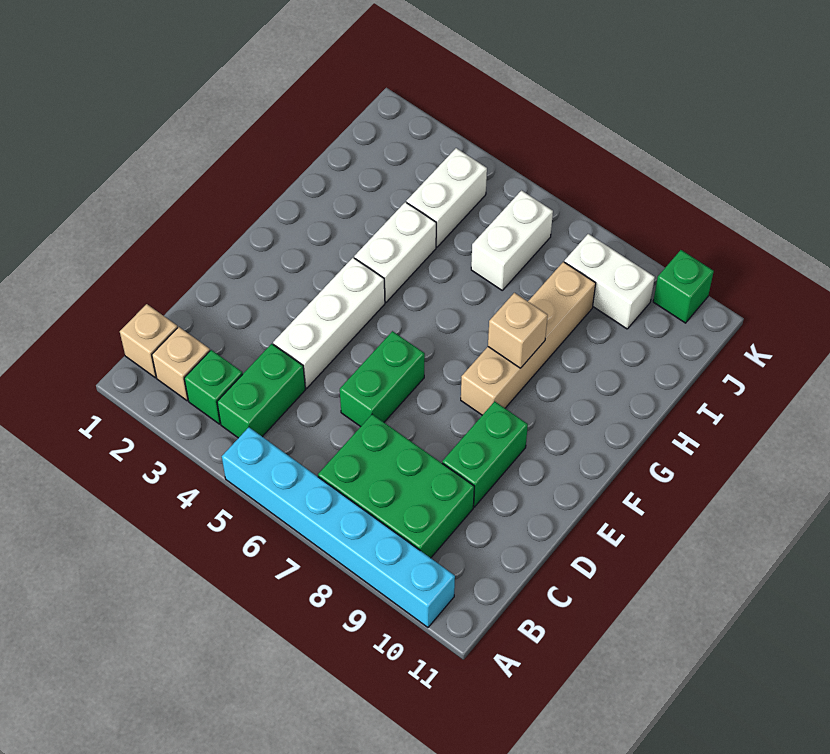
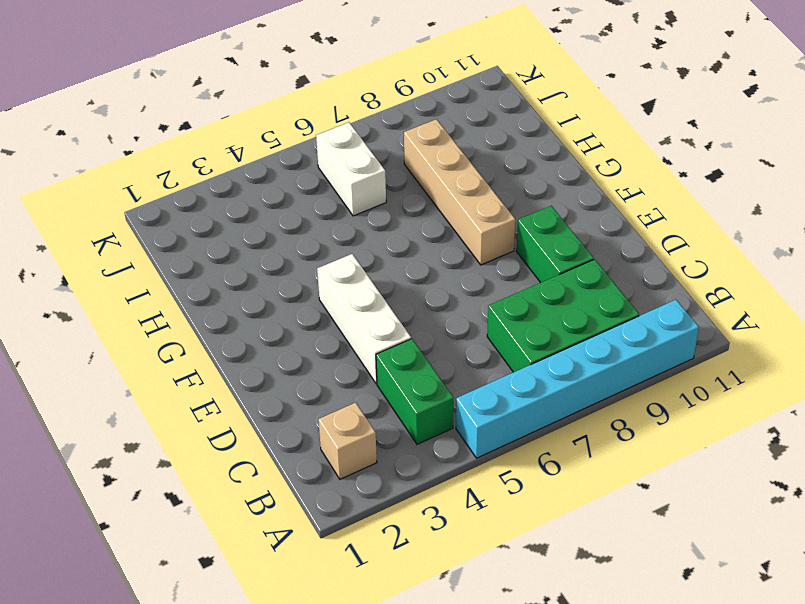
none -> tan 1x1 brick [120,304,178,378]
none -> green 1x1 brick [184,350,243,424]
none -> green 1x2 brick [340,331,425,427]

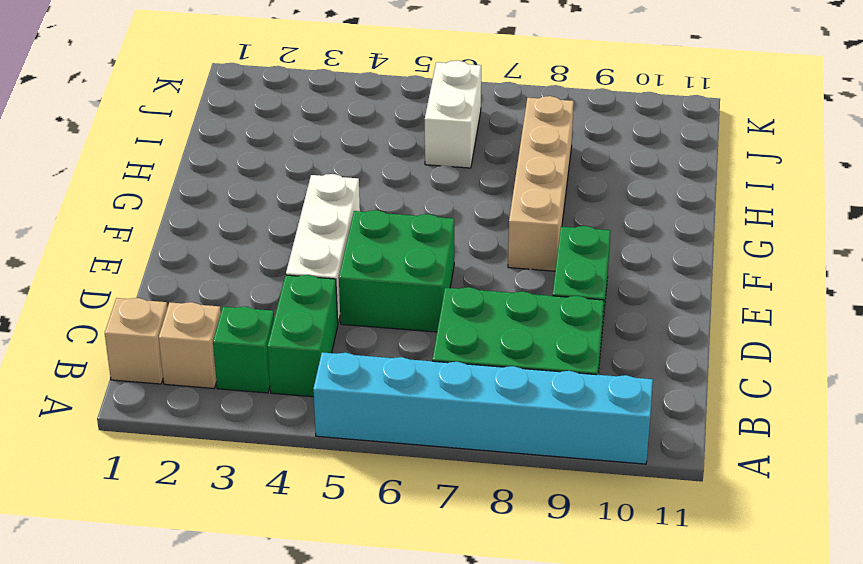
green 2x2 brick [339,210,454,332] -> green 1x2 brick [340,331,425,427]
none -> white 1x2 brick [354,202,436,302]
none -> white 1x2 brick [407,148,487,247]
none -> white 1x2 brick [564,234,655,329]

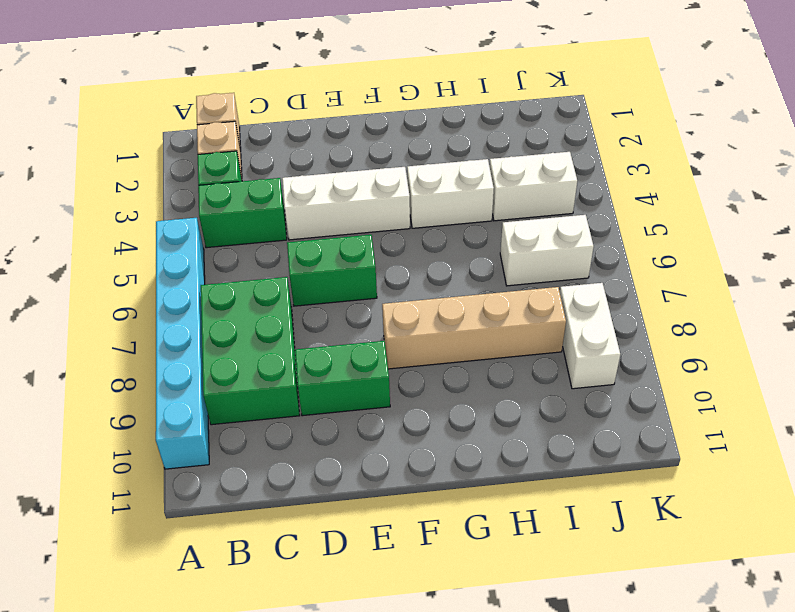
none -> green 1x1 brick [653,250,714,323]
none -> tan 1x1 brick [488,293,548,368]

